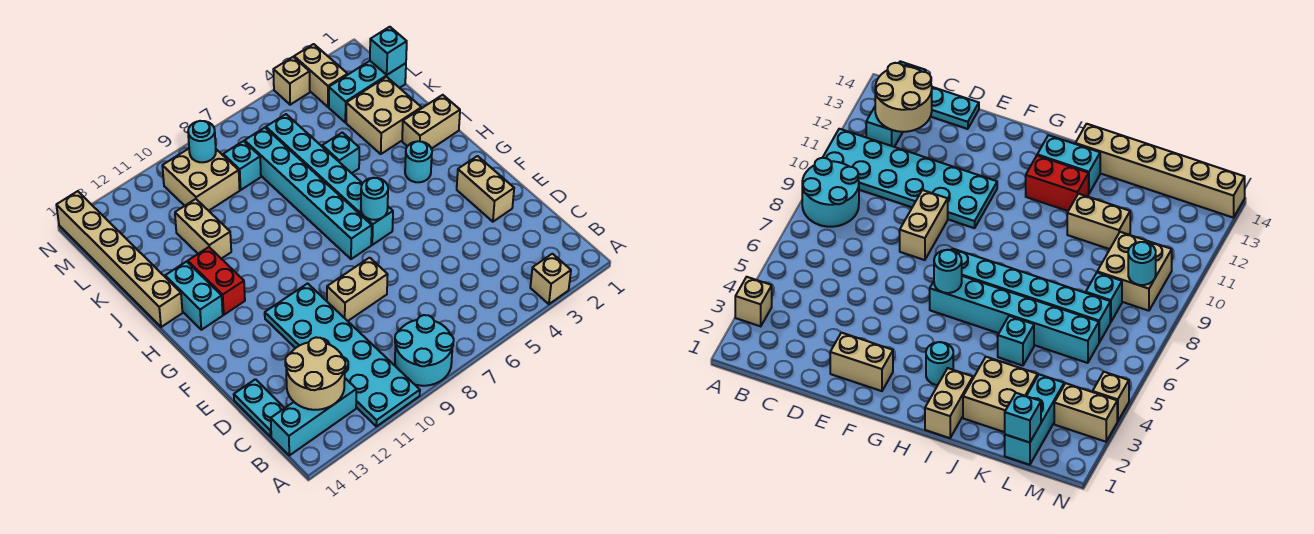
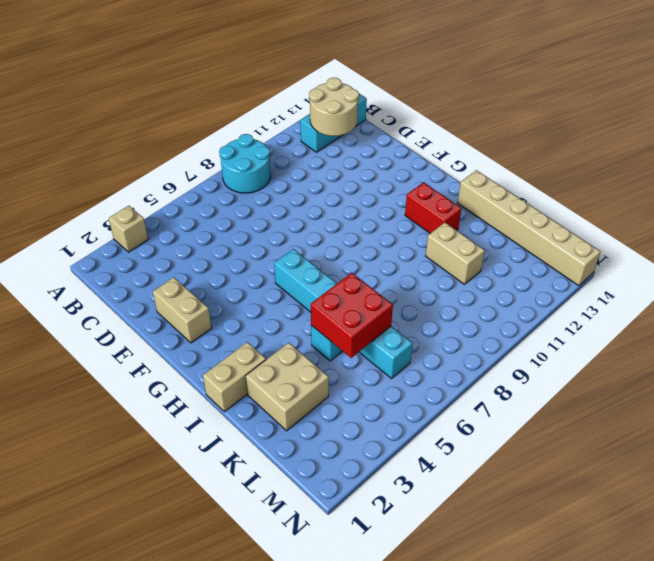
red 2x2 brick [311,273,393,358] -> none
none -> cyan 2x6 plate [265,283,420,426]
none -> cyan 1x2 plate [234,379,284,437]
none -> tan 1x2 brick [327,258,388,321]

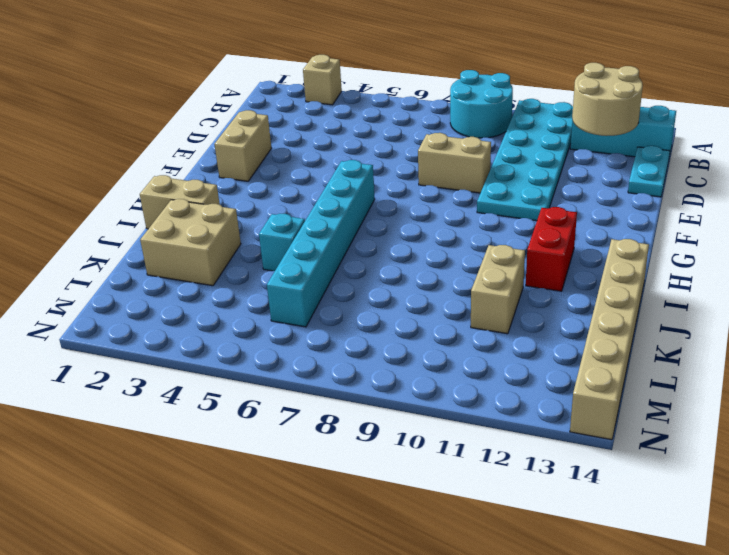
none -> cyan 1x6 brick [245,128,372,259]
none -> cyan 1x1 round brick [405,141,432,182]
none -> cyan 1x2 brick [165,262,223,330]

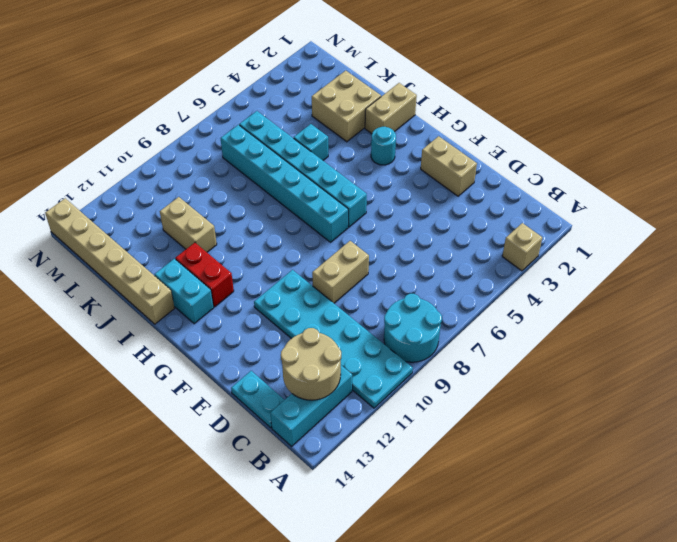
none -> cyan 1x3 brick [329,61,406,123]
none -> cyan 1x1 brick [223,141,261,190]
none -> tan 2x2 brick [162,149,240,211]

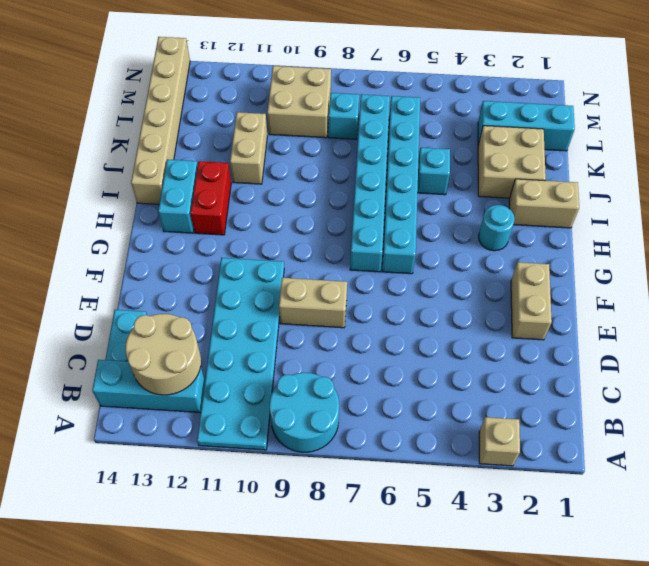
none -> tan 1x2 brick [294,44,348,107]
none -> tan 1x1 brick [273,57,310,105]
none -> cyan 1x1 round brick [361,178,388,220]

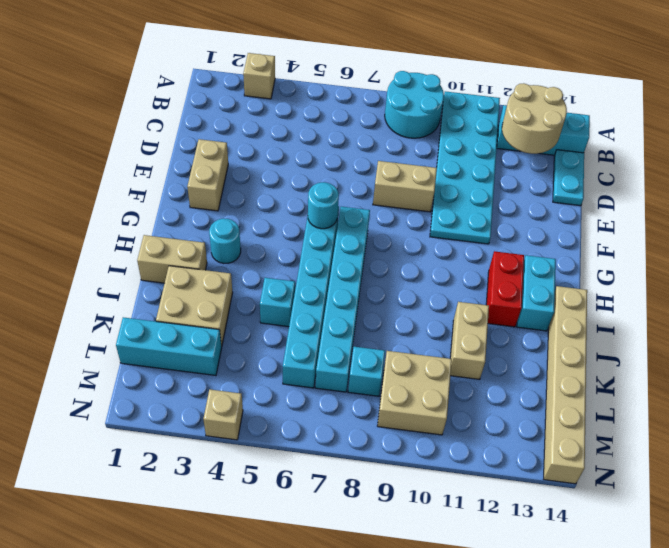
none -> tan 1x2 brick [294,44,348,107]
none -> cyan 1x1 brick [370,27,407,75]
none -> cyan 1x1 round brick [188,121,216,162]

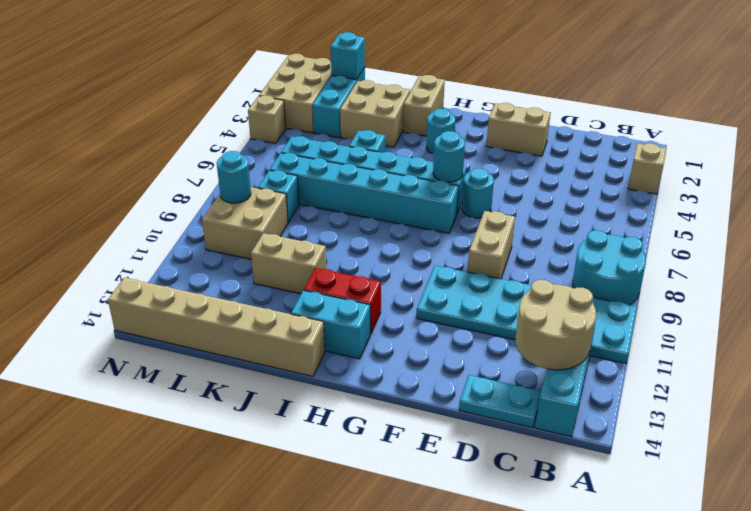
cyan 1x1 round brick [462,168,494,218] -> none
tan 2x3 brick [259,54,332,133] -> tan 1x2 brick [294,44,348,107]

